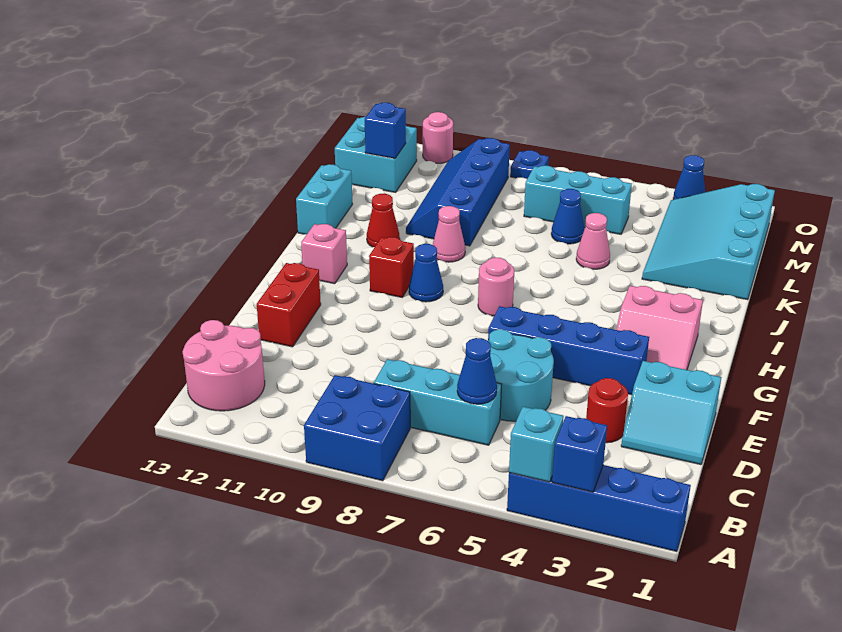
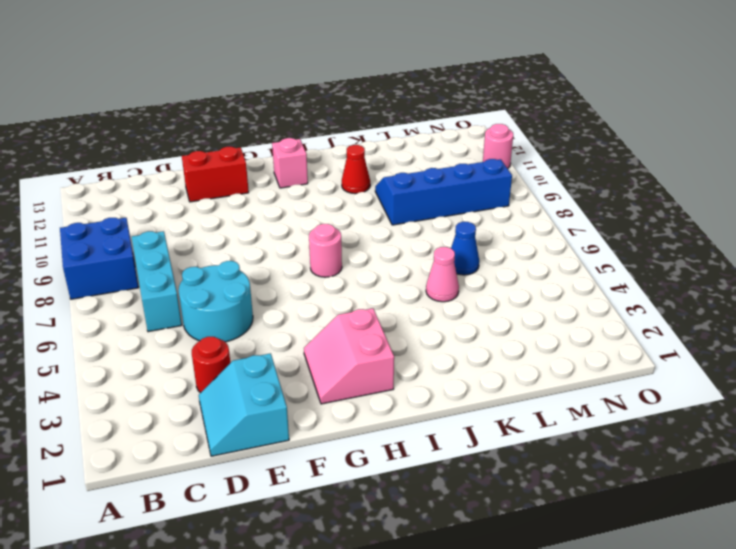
none -> blue 1x4 brick [507,465,691,552]
none -> pink 2x2 round brick [183,320,265,411]
none -> blue 1x4 brick [488,306,649,395]
none -> blue 1x1 cone [409,244,443,302]

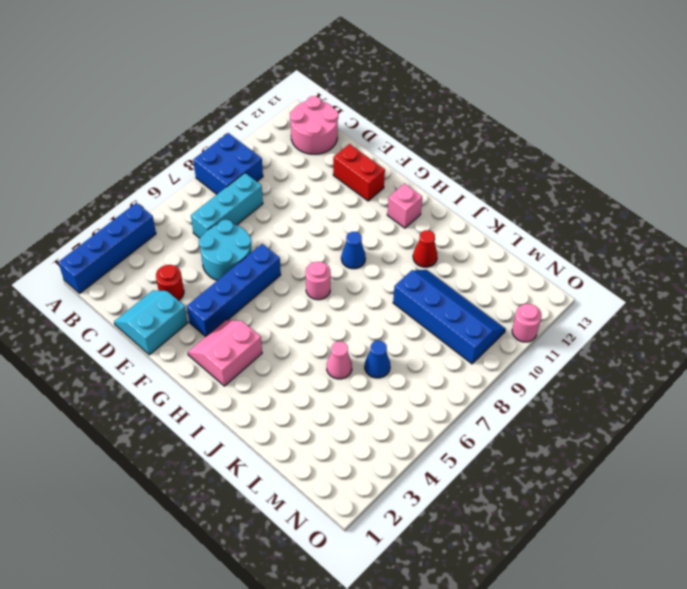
none -> red 1x1 brick [369,237,414,297]
none -> pink 1x1 cone [433,206,465,262]
none -> cyan 1x2 brick [296,164,352,234]
none -> cyan 3x4 slope [642,184,775,300]

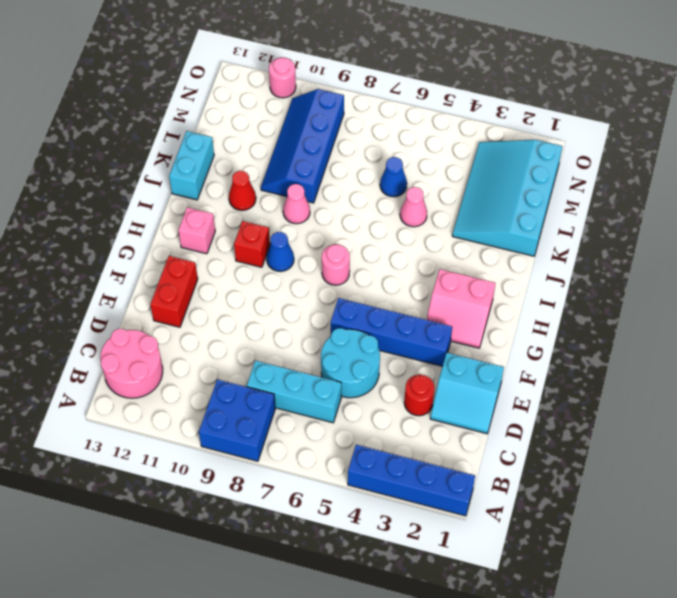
none -> cyan 1x3 brick [524,166,632,234]
none -> cyan 2x2 brick [335,117,417,192]
none -> blue 1x1 cone [673,155,705,200]
none -> blue 1x1 plate [510,150,549,179]

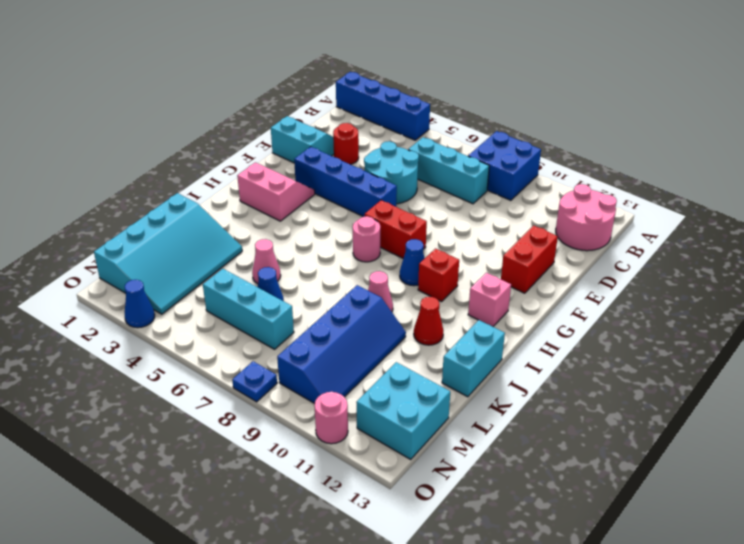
red 1x2 brick [365,200,427,258] -> none
none -> blue 1x1 brick [552,416,607,492]
none -> cyan 1x1 brick [509,407,564,482]
none -> blue 1x1 cone [457,338,497,404]
none -> blue 1x1 brick [365,103,406,159]

